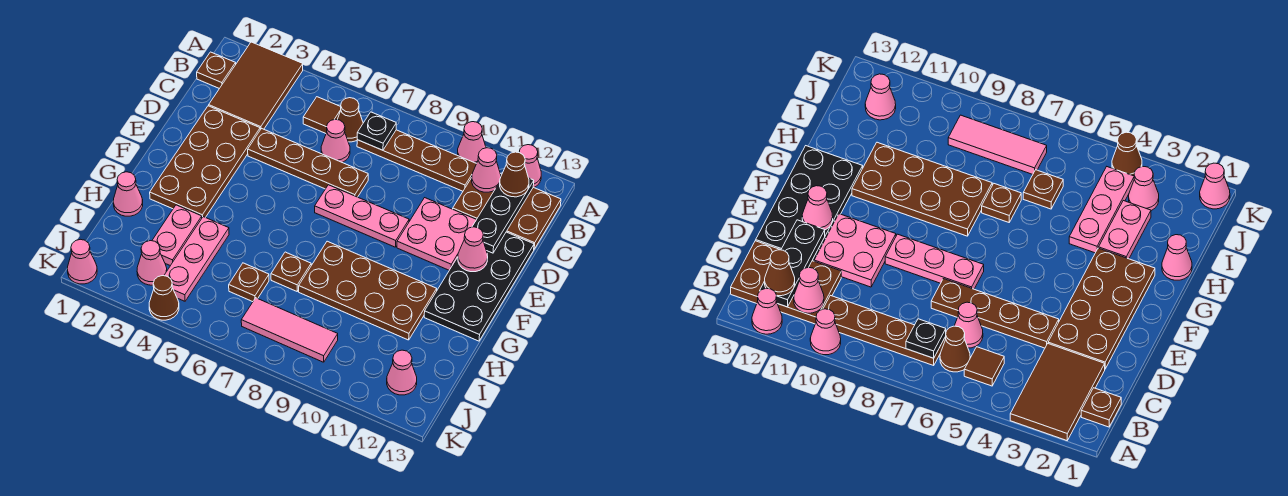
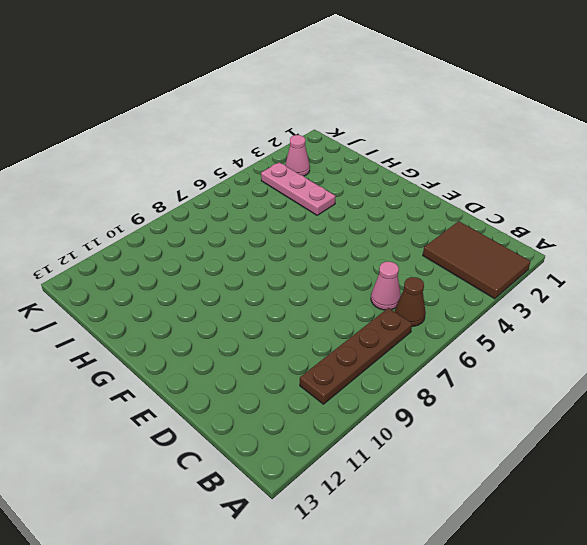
none -> pink 1x1 cone [458,122,486,164]
none -> pink 1x1 cone [519,145,541,187]
none -> brown 1x1 plate [197,52,236,89]
none -> brown 1x1 tile [303,97,341,133]

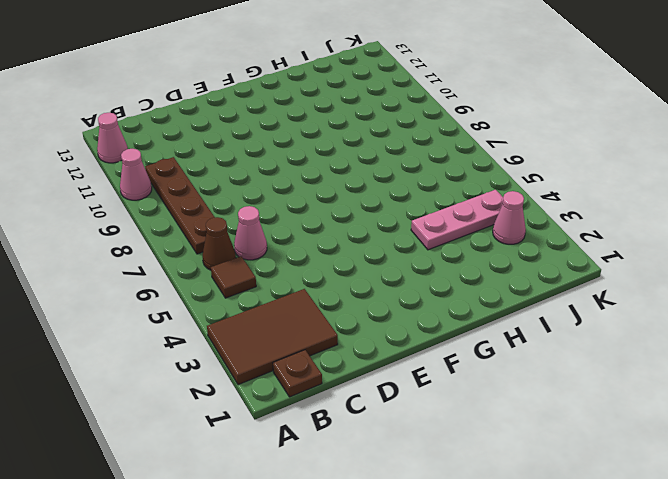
none -> brown 2x3 plate [453,174,561,249]
none -> brown 2x4 plate [150,106,260,217]
none -> brown 1x4 plate [248,129,368,197]
none -> pink 2x2 plate [397,198,476,270]

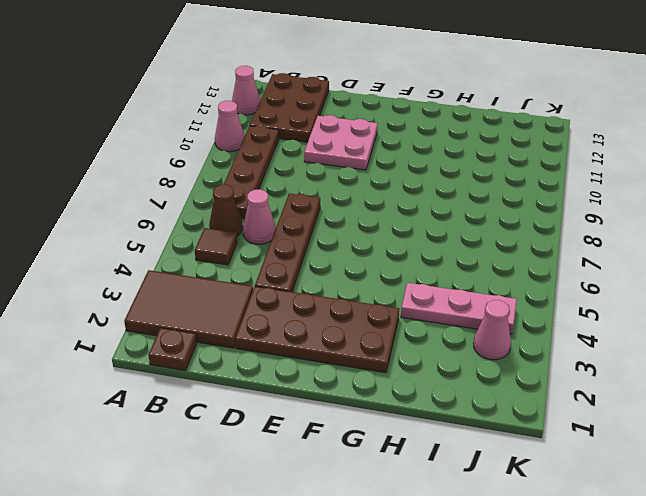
none -> black 2x4 plate [424,232,534,341]
none -> pink 1x3 plate [315,185,409,247]
none -> brown 2x4 plate [299,241,437,340]
none -> pink 1x1 cone [113,172,143,216]

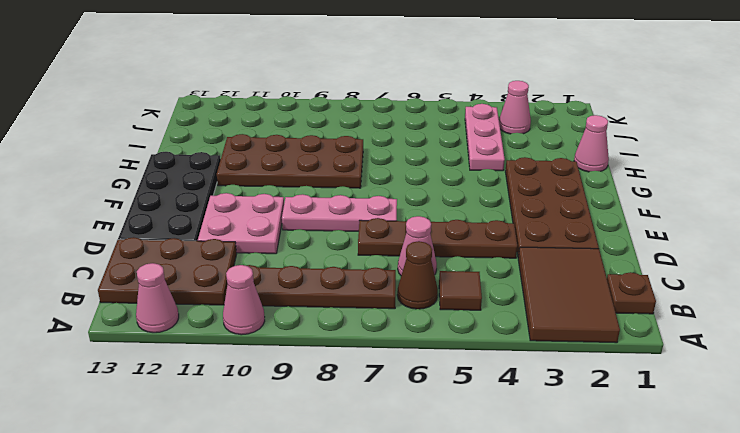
none -> pink 1x2 plate [152,205,202,266]
none -> brown 1x1 plate [271,252,311,291]
none -> brown 1x1 plate [229,263,269,302]
none -> pink 1x3 tile [241,298,338,362]

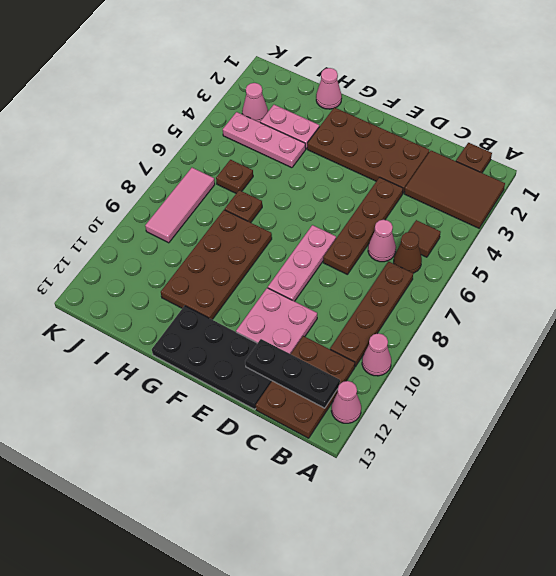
none -> pink 1x1 cone [387,350,417,395]
none -> pink 1x1 cone [68,239,97,284]
none -> brown 1x1 cone [149,276,179,320]
none -> black 1x1 plate [357,112,396,150]

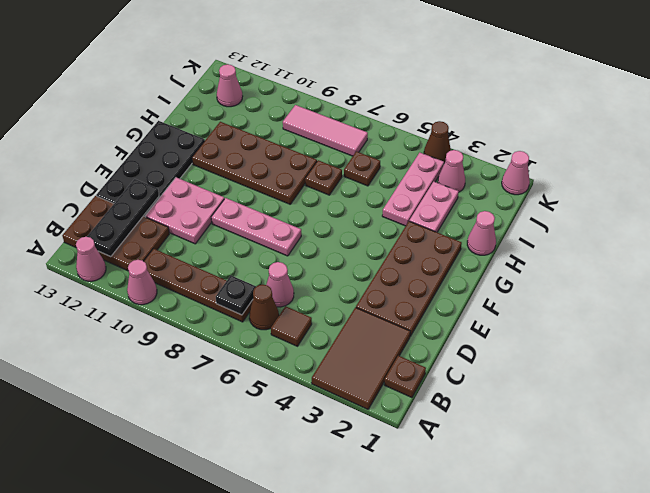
none -> brown 1x4 plate [248,129,368,197]
none -> pink 1x1 cone [472,148,501,192]
none -> pink 1x1 cone [458,227,488,272]
none -> brown 1x1 cone [500,152,529,197]

